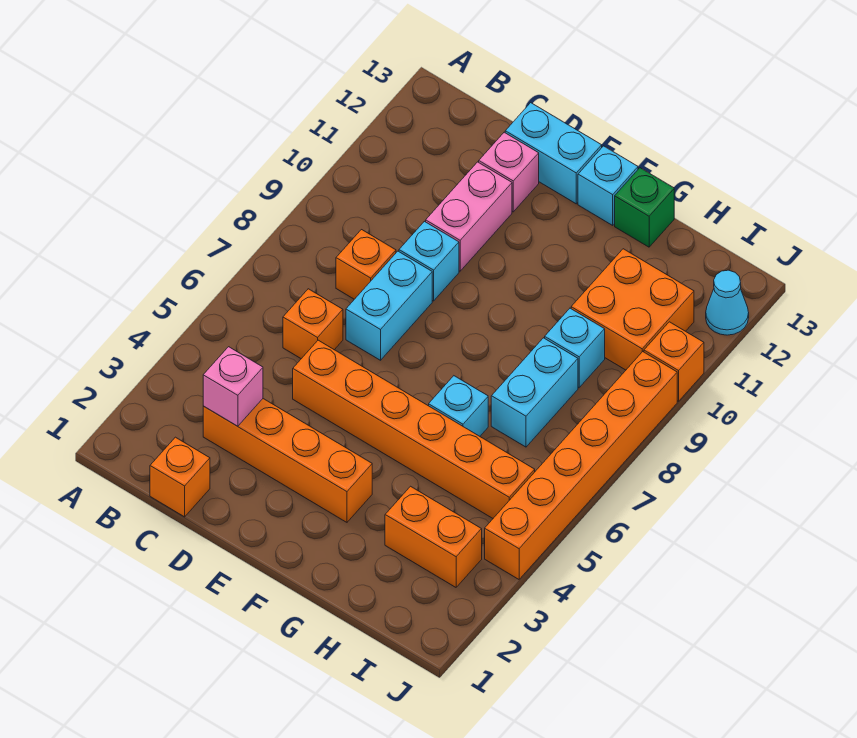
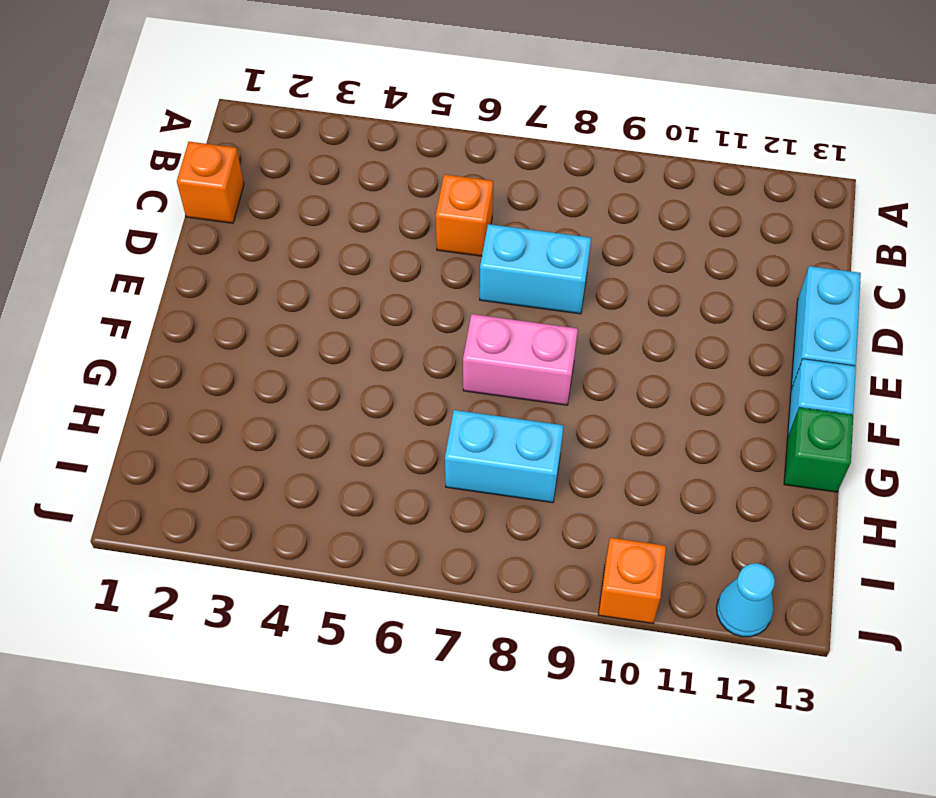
pink 1x2 brick [463,314,578,405] -> pink 1x2 brick moved to [426,162,512,271]
none -> orange 1x4 brick [203,399,372,522]
none -> orange 1x1 brick [336,230,396,299]
none -> orange 1x6 brick [293,340,535,518]

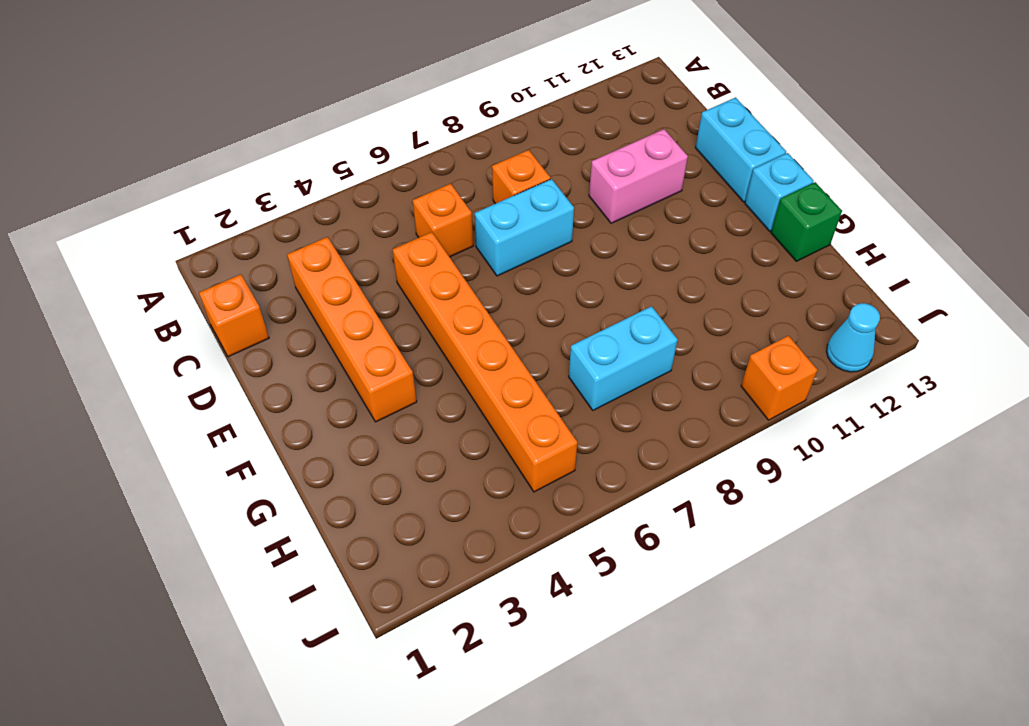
none -> cyan 1x1 brick [399,221,459,301]
none -> pink 1x1 brick [479,132,539,212]
none -> cyan 1x1 brick [429,376,488,436]

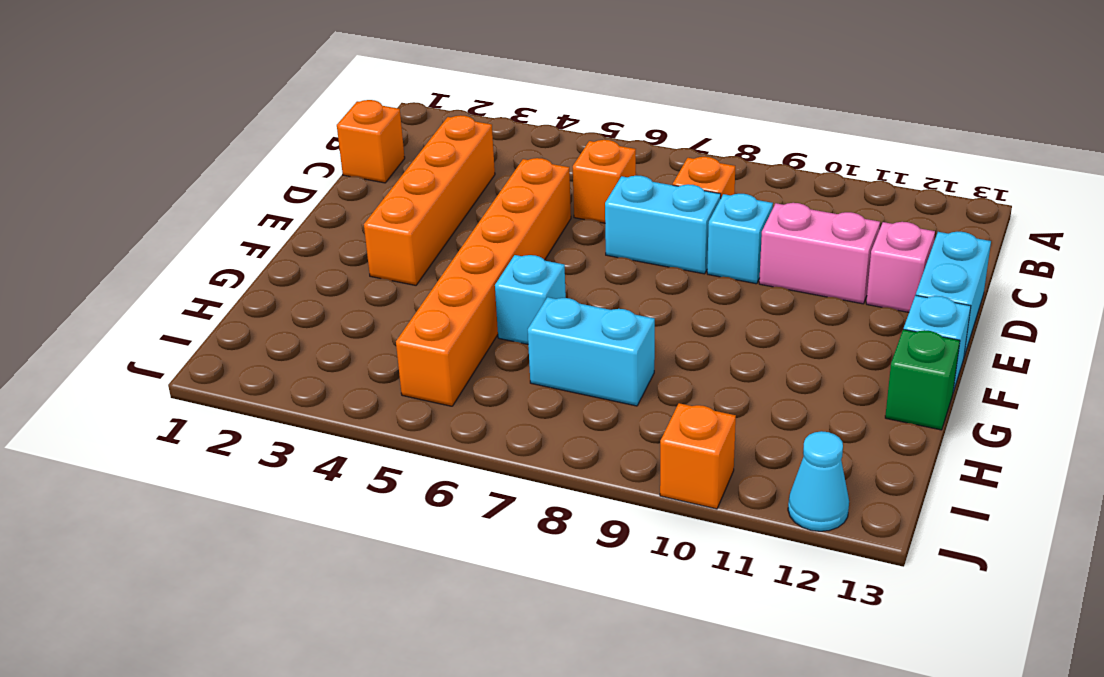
none -> orange 1x2 brick [385,486,482,587]
none -> cyan 1x1 brick [545,308,605,388]
none -> orange 2x2 brick [571,249,694,370]

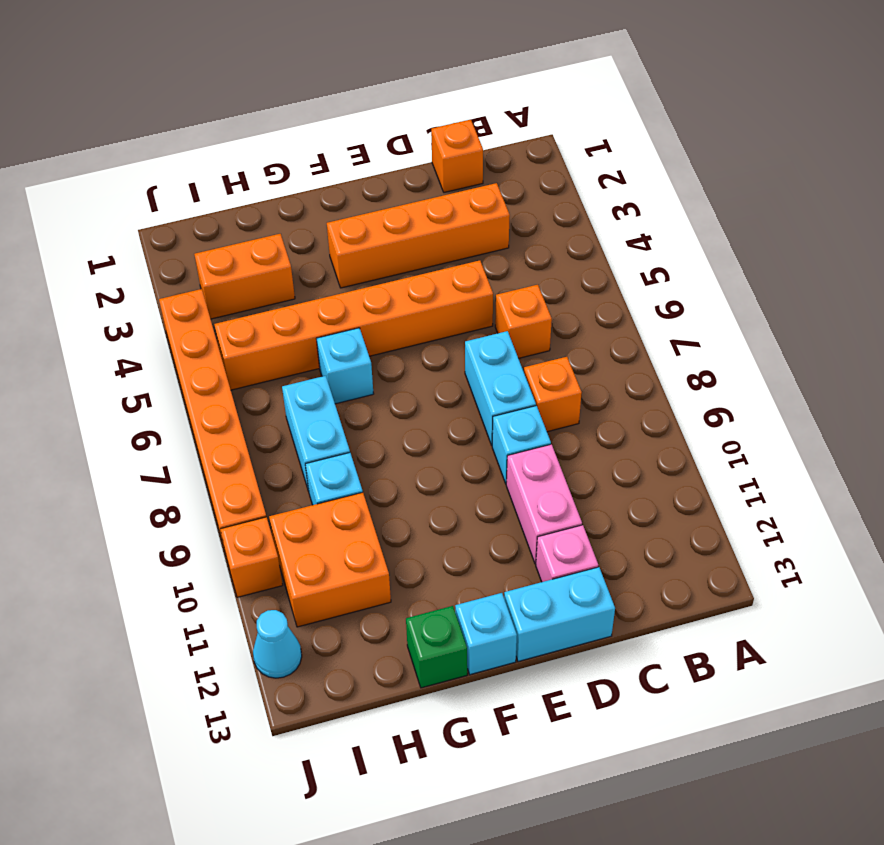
none -> pink 1x1 brick [203,347,263,426]

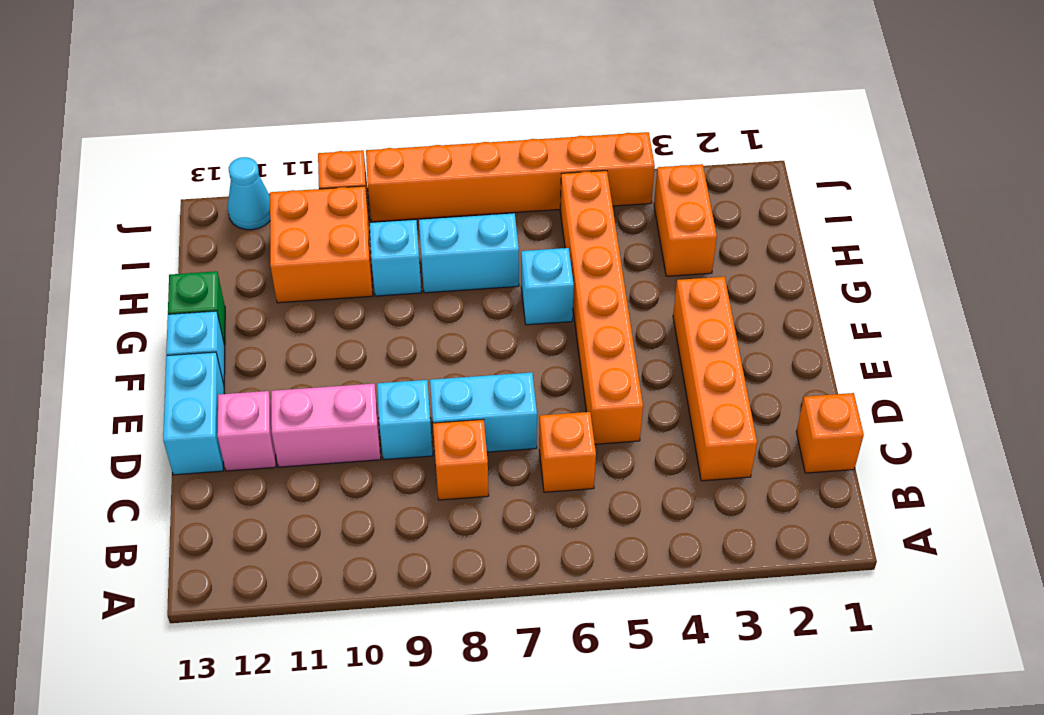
none -> pink 1x1 brick [203,347,263,426]

